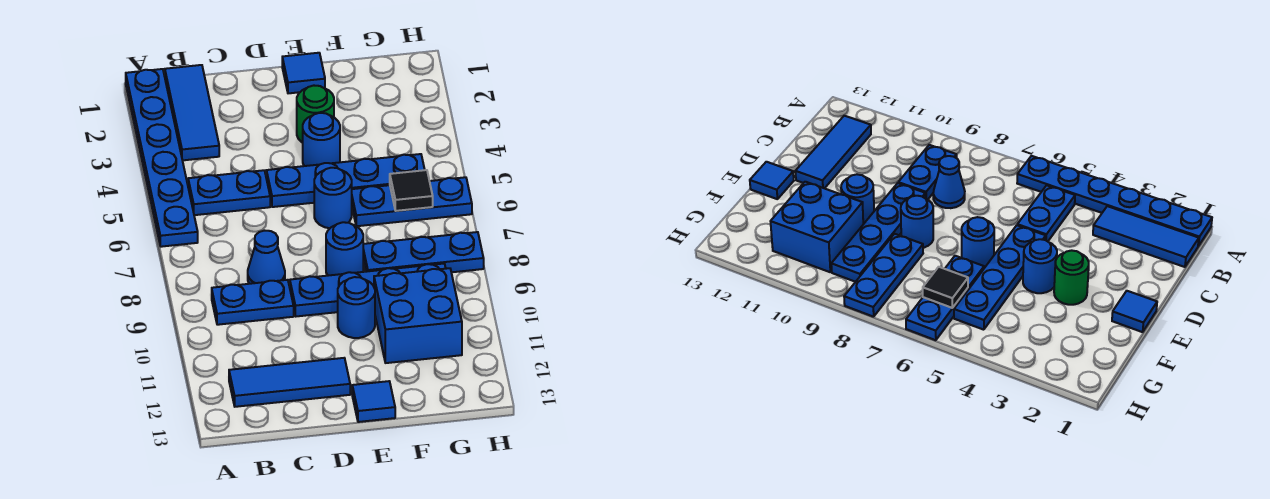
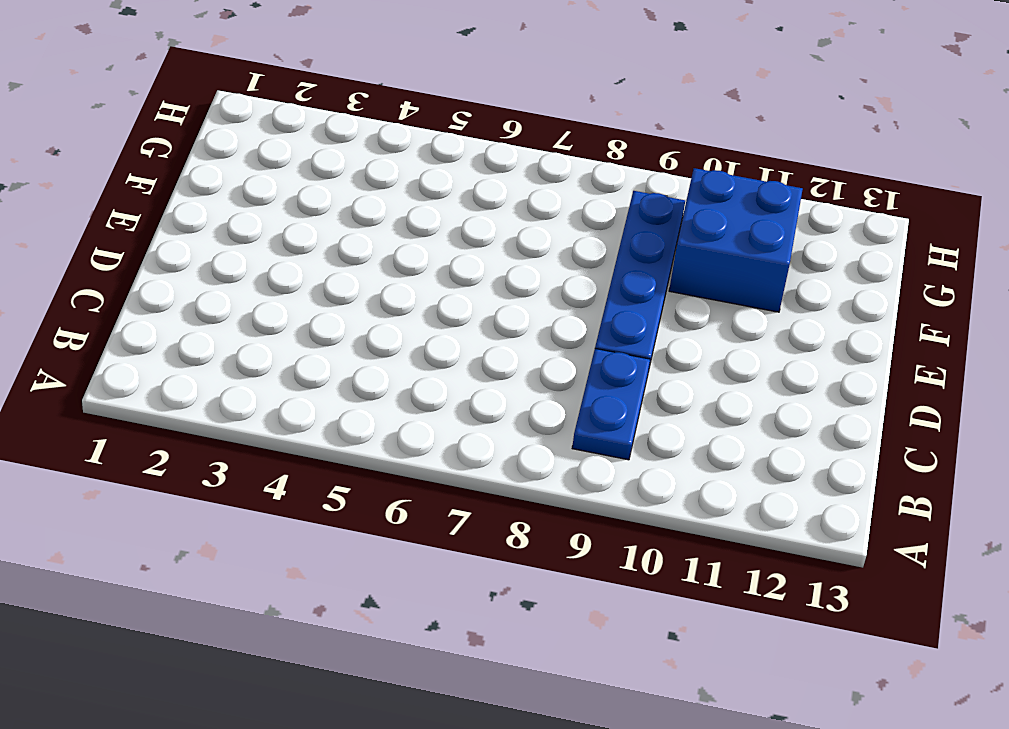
none -> blue 1x6 plate [126,69,198,247]
none -> blue 1x3 tile [165,65,219,160]
none -> blue 1x2 plate [188,170,270,215]

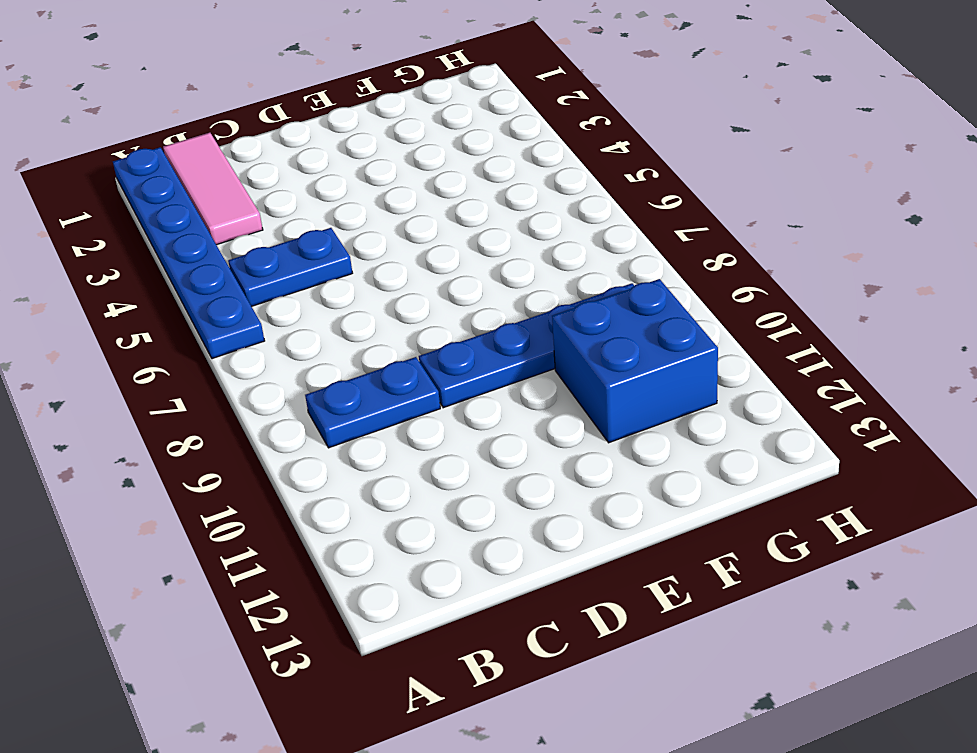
pink 1x3 tile [163,133,263,245] -> blue 1x3 tile [165,65,219,160]
none -> blue 1x3 tile [229,358,350,407]
none -> blue 1x1 cone [248,231,285,284]
none -> blue 1x4 plate [266,154,425,207]

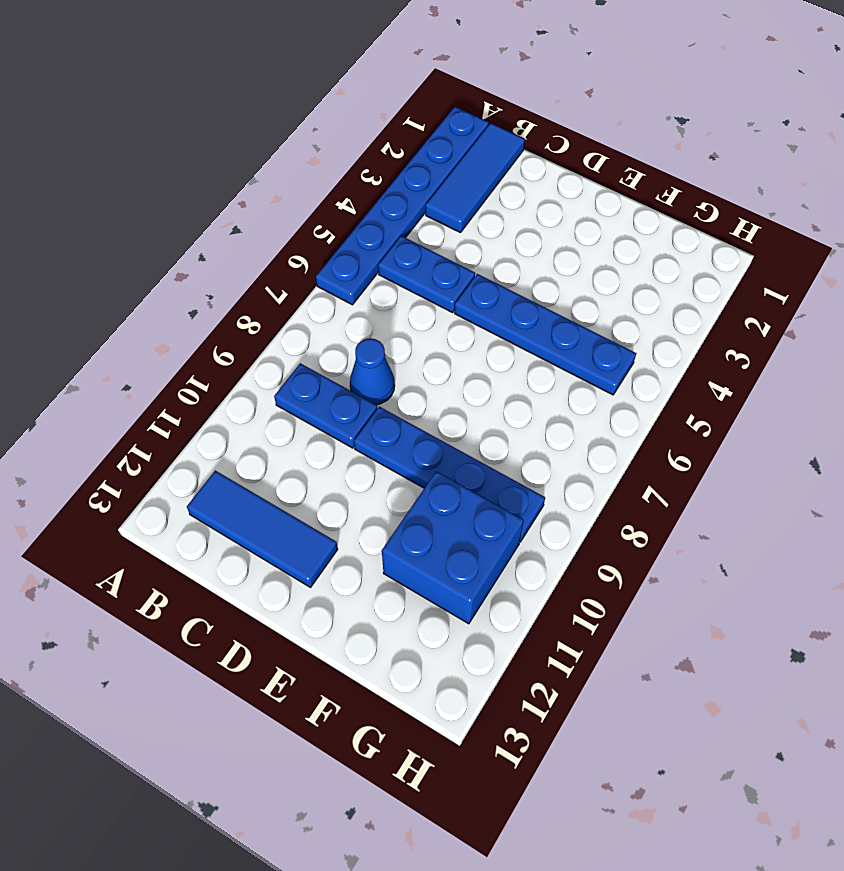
none -> blue 1x1 tile [282,53,325,93]
none -> green 1x1 round brick [297,86,334,143]
none -> blue 1x1 round brick [303,113,340,166]

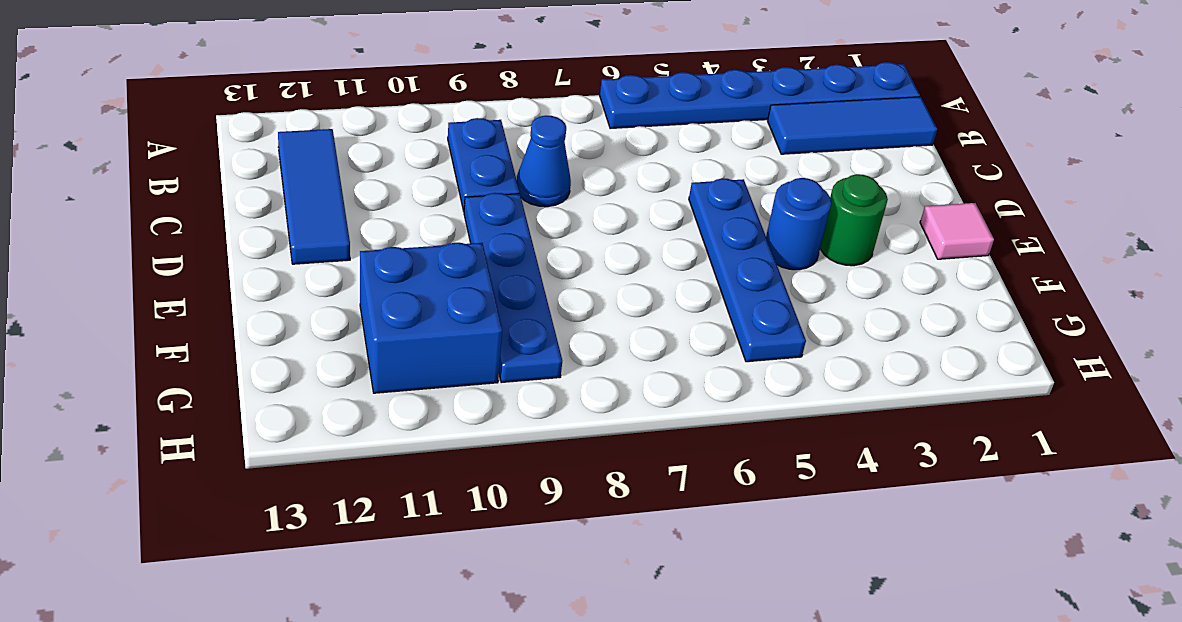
pink 1x1 tile [920,203,994,259] -> blue 1x1 tile [282,53,325,93]
none -> blue 1x2 plate [188,170,270,215]
none -> blue 1x1 round brick [314,168,352,228]
none -> blue 1x1 round brick [326,222,363,276]

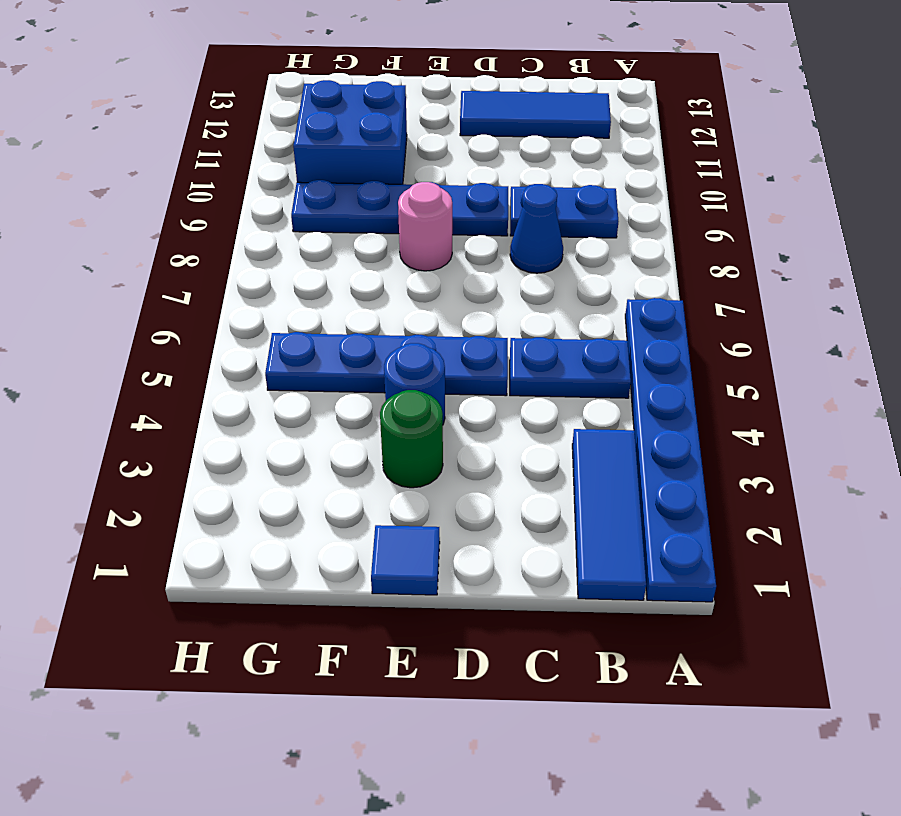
pink 1x1 round brick [398,182,452,271] -> blue 1x1 round brick [326,222,363,276]
none -> blue 1x1 round brick [314,168,352,228]
none -> blue 1x1 round brick [338,277,375,338]
none -> blue 1x1 tile [352,381,395,422]

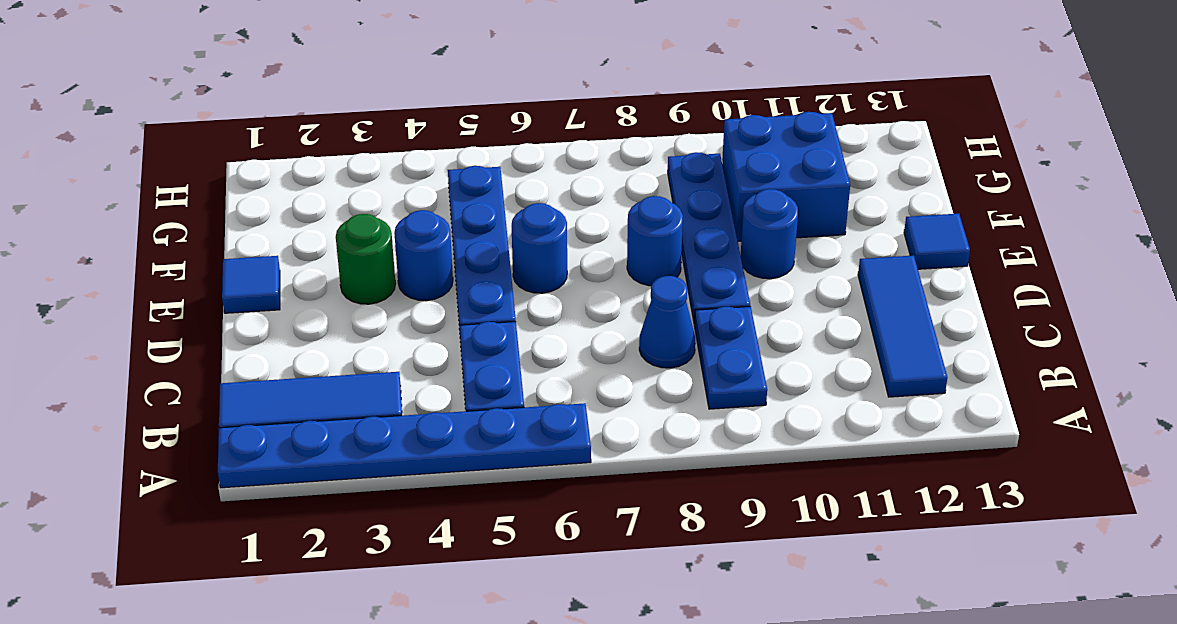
none -> blue 1x3 plate [352,177,472,226]
none -> blue 1x3 plate [363,232,484,272]
none -> black 1x1 tile [390,170,433,211]

